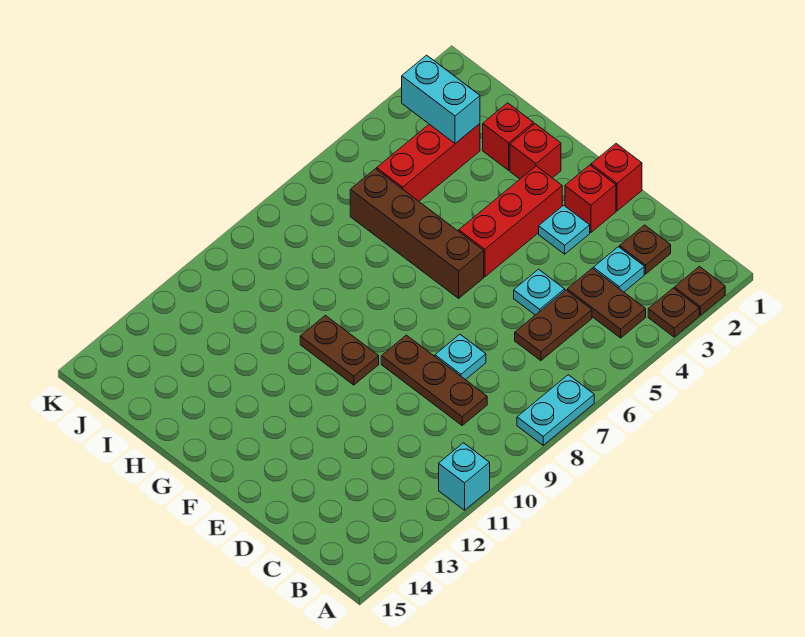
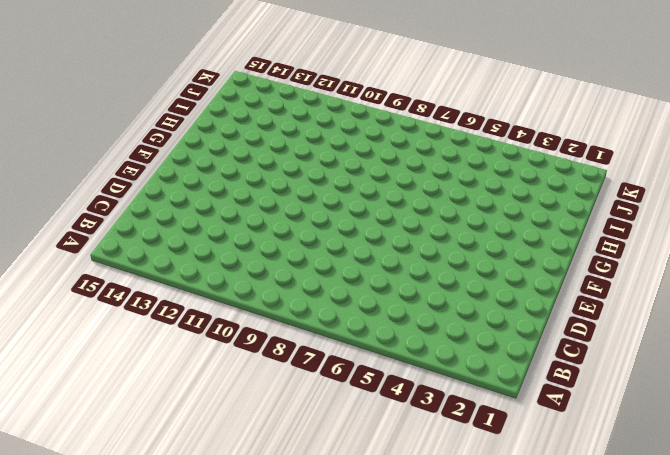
none -> brown 1x1 plate [674,267,725,315]
none -> brown 1x1 plate [648,288,699,337]
none -> cyan 1x2 plate [517,375,594,445]

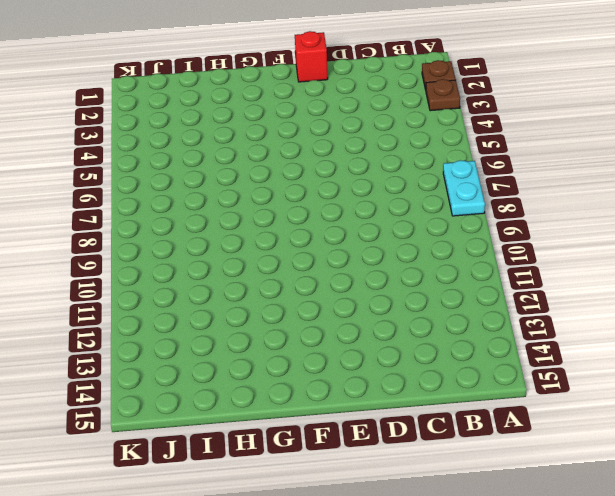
none -> cyan 1x1 brick [439,443,490,510]
none -> brown 1x2 plate [567,268,646,338]
none -> brown 1x1 plate [620,225,671,274]

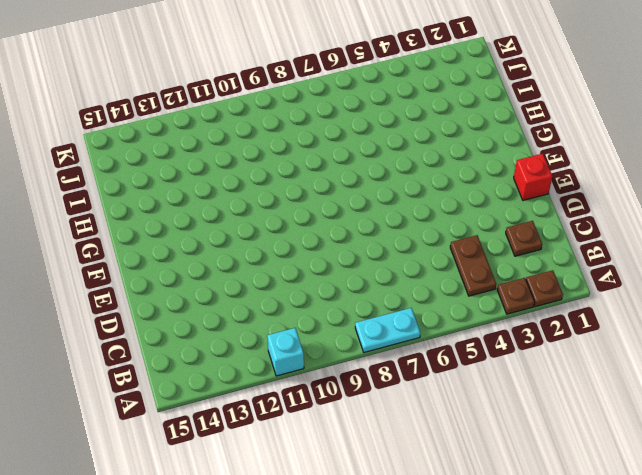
none -> cyan 1x1 plate [593,247,644,292]
none -> brown 1x2 plate [515,290,592,361]
none -> brown 1x3 plate [381,335,487,425]

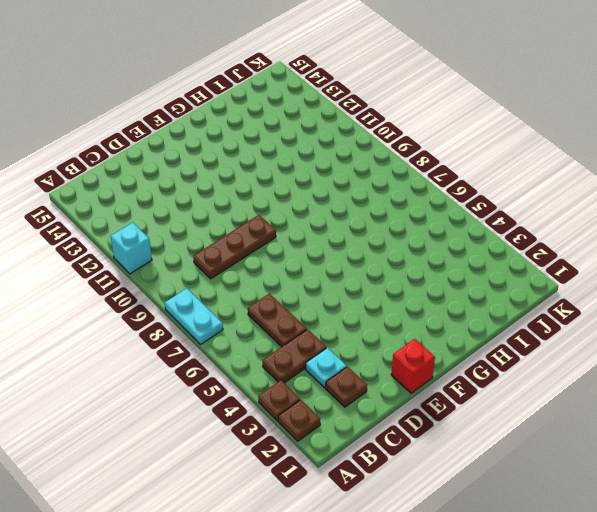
none -> cyan 1x1 plate [514,269,565,315]
none -> cyan 1x1 plate [435,334,486,380]
none -> red 1x1 brick [565,165,616,233]

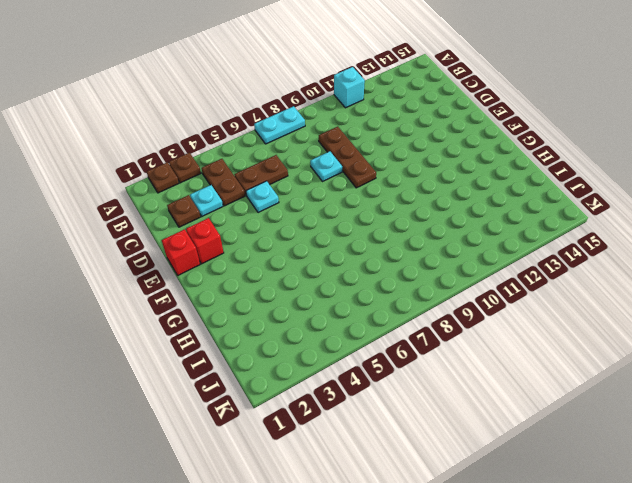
none -> cyan 1x1 plate [539,205,590,254]
none -> red 1x3 brick [459,166,562,277]
none -> brown 1x4 brick [350,169,484,298]

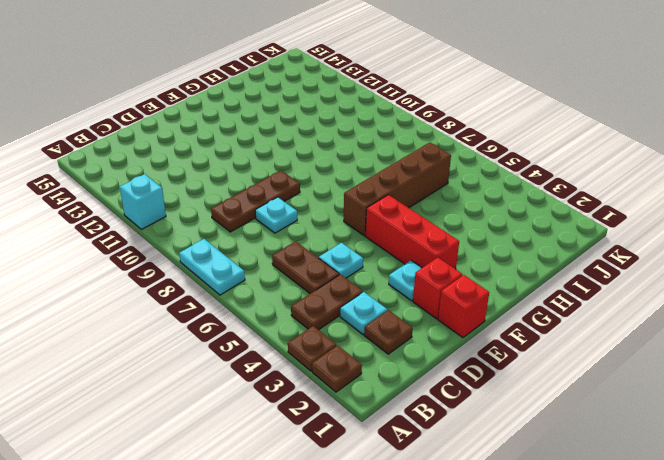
none -> brown 1x2 plate [300,315,379,385]
none -> red 1x1 brick [510,124,561,179]
none -> red 1x1 brick [483,103,534,170]

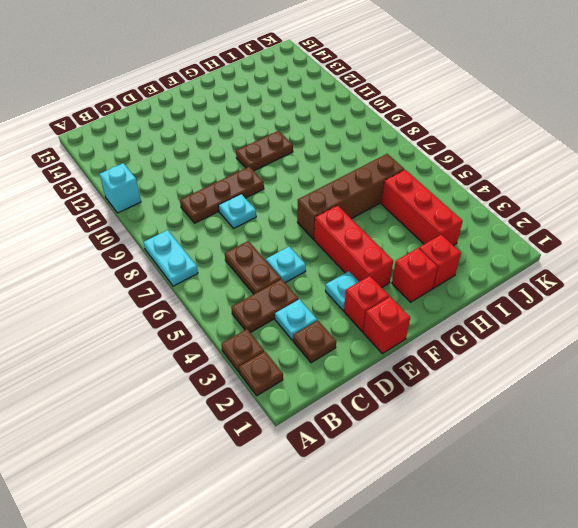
none -> cyan 1x2 brick [402,55,480,143]

